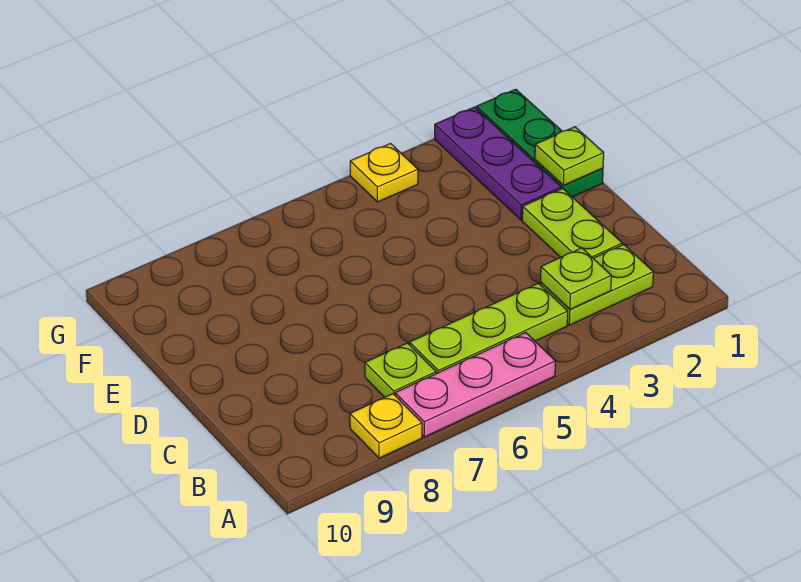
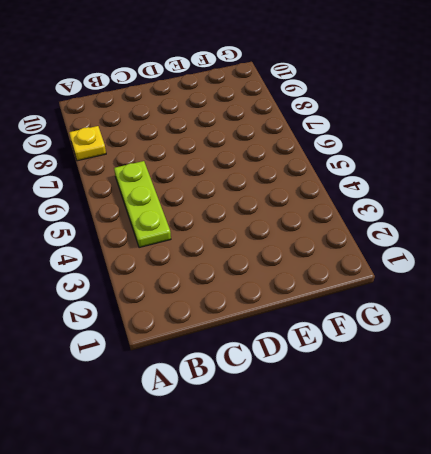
none -> pink 1x3 plate [395,333,555,437]
none -> lime 1x2 plate [540,245,653,325]

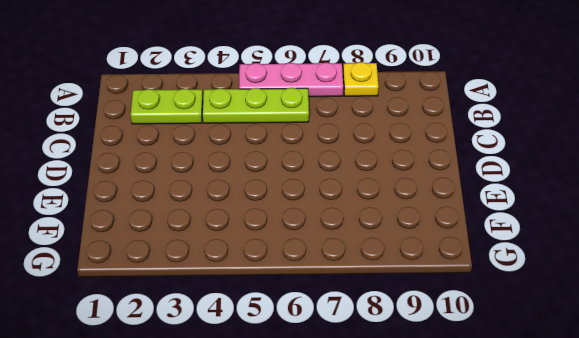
none -> lime 1x1 plate [365,343,436,397]
none -> lime 1x2 plate [522,188,622,258]

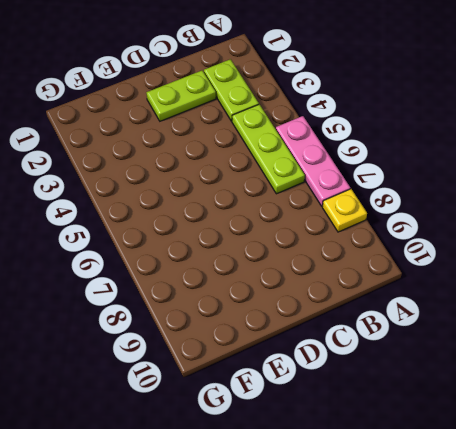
none -> lime 1x1 plate [365,343,436,397]
none -> green 1x3 plate [476,89,603,197]

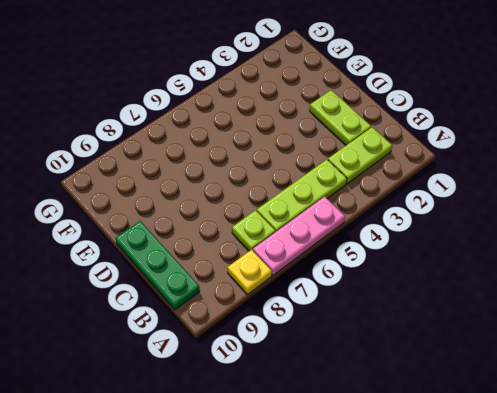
green 1x3 plate [116,221,200,309] -> green 1x3 plate moved to [476,89,603,197]
none -> purple 1x3 plate [435,107,561,220]
none -> yellow 1x1 plate [350,144,418,202]

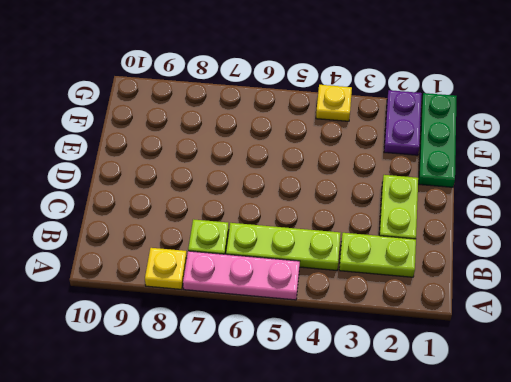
purple 1x2 plate [384,90,422,155] -> purple 1x3 plate [435,107,561,220]
none -> lime 1x1 plate [541,248,611,309]
none -> lime 1x1 plate [535,127,604,185]

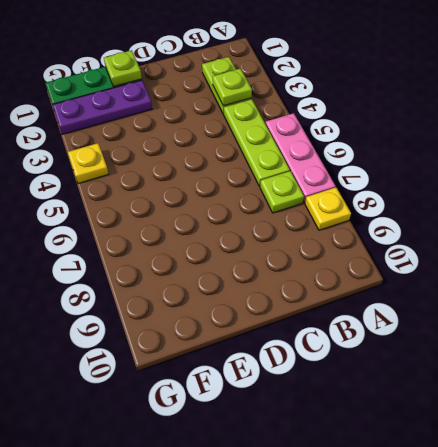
none -> lime 1x2 plate [522,188,622,258]

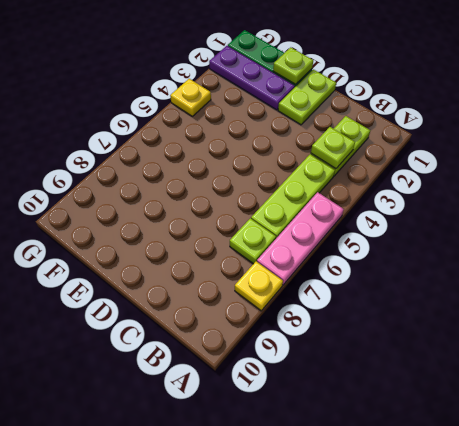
lime 1x2 plate [278,69,336,125] -> lime 1x2 plate turned to [522,188,622,258]

